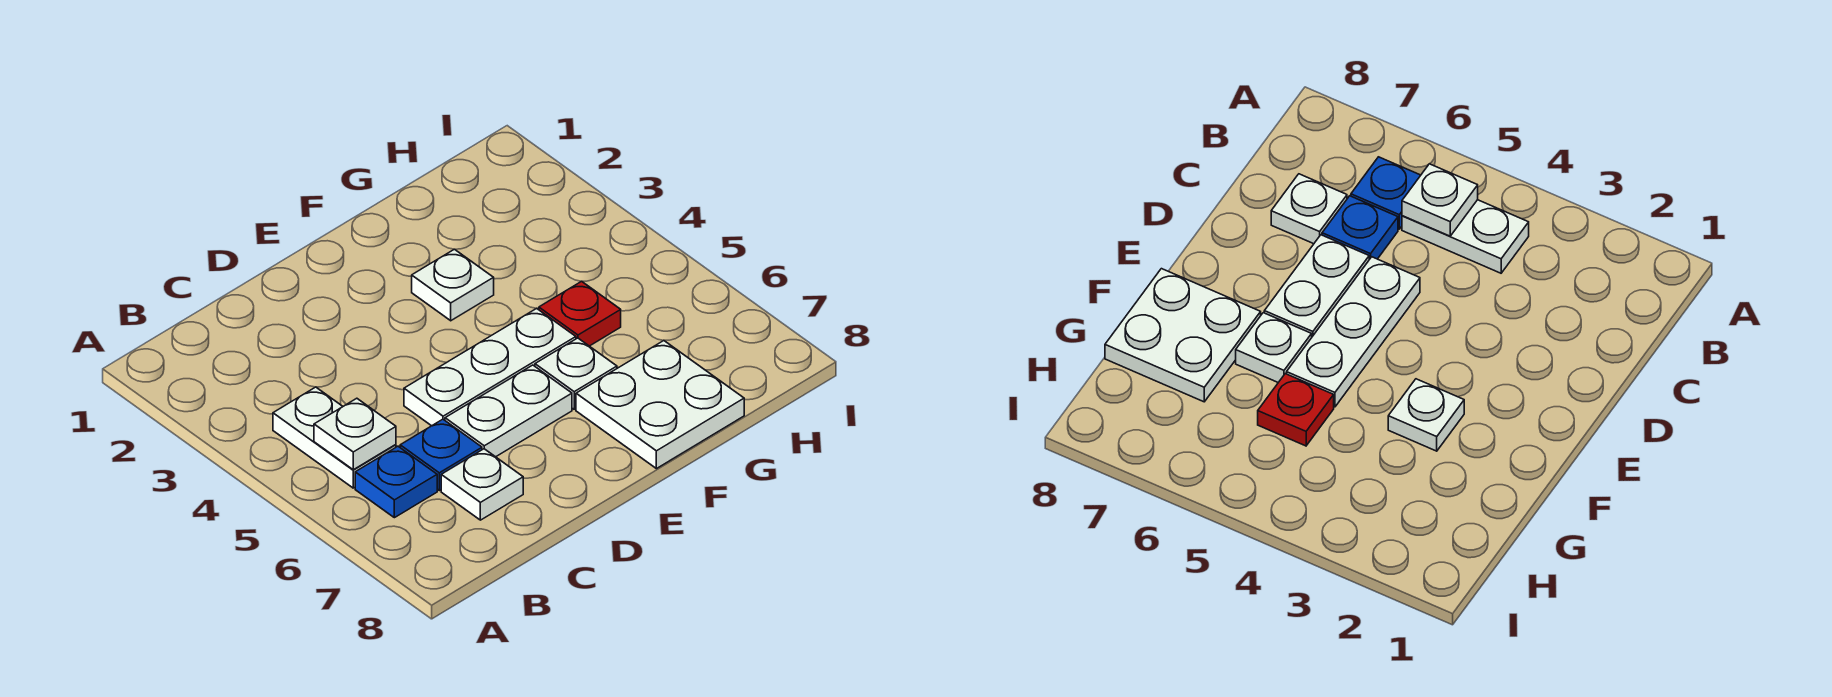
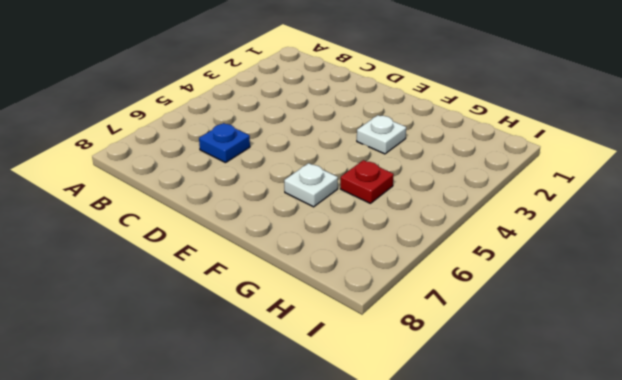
none -> white 1x2 plate [273,387,396,488]
none -> blue 1x1 plate [355,446,437,518]

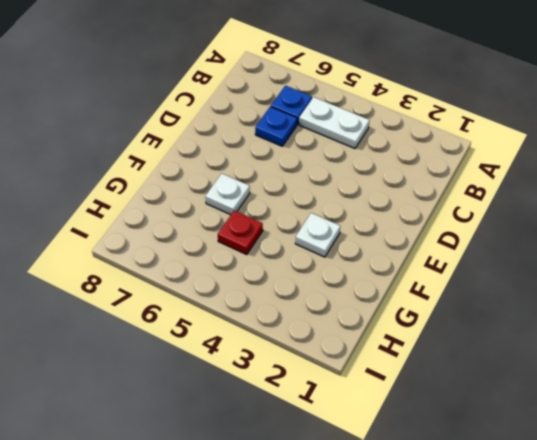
none -> white 1x1 plate [441,449,523,520]
none -> white 1x3 plate [404,308,576,426]

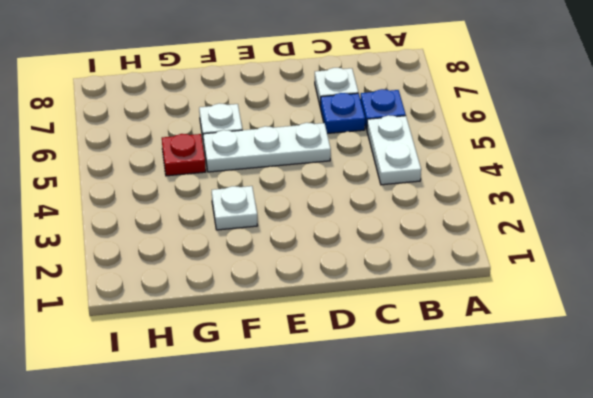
none -> white 1x2 plate [445,365,572,457]
none -> white 2x2 plate [576,341,744,469]

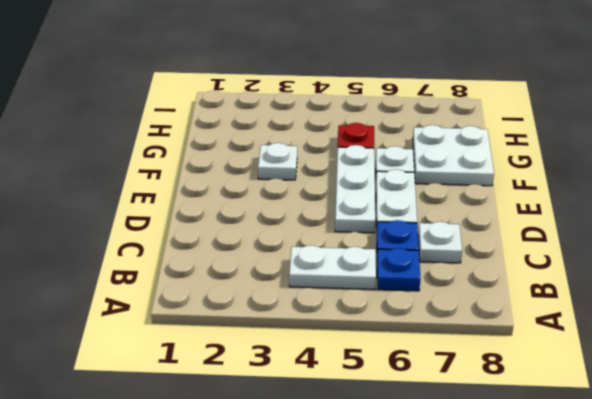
none -> white 1x1 plate [314,398,396,470]

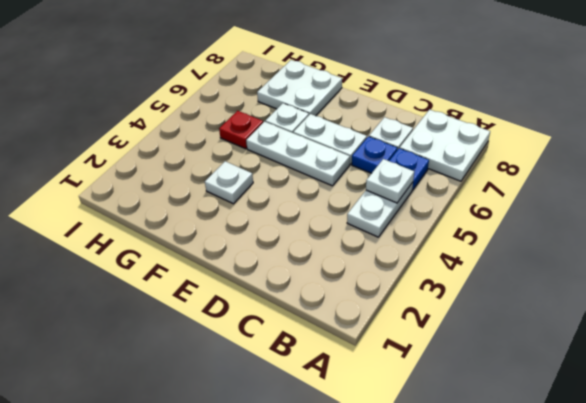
white 2x2 plate [400,109,490,181] -> none

